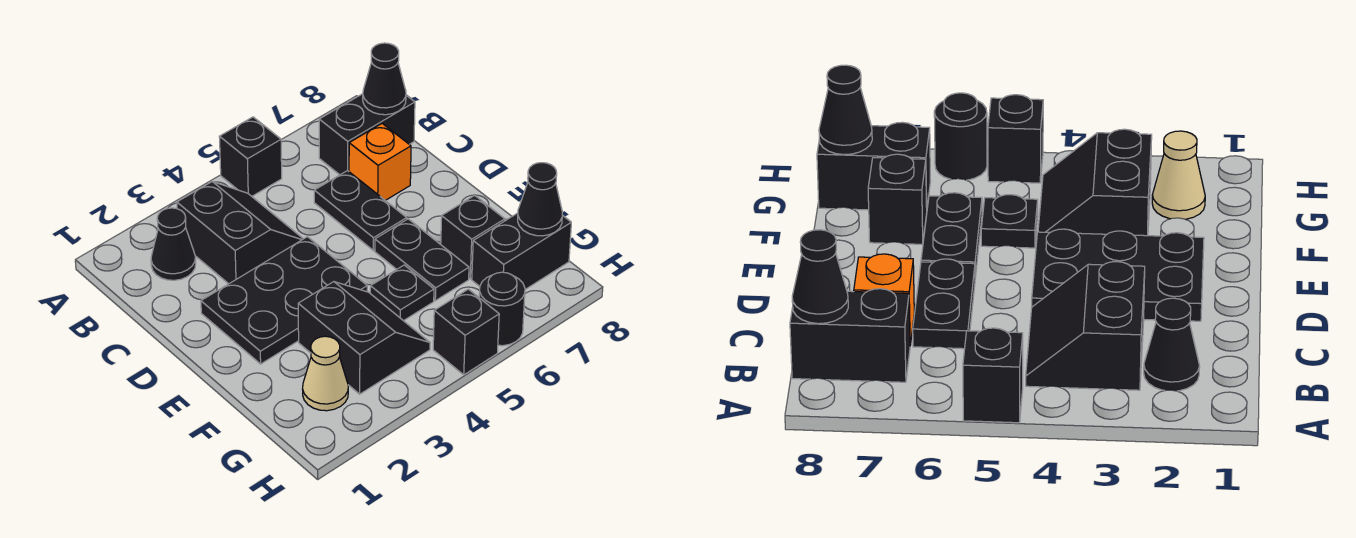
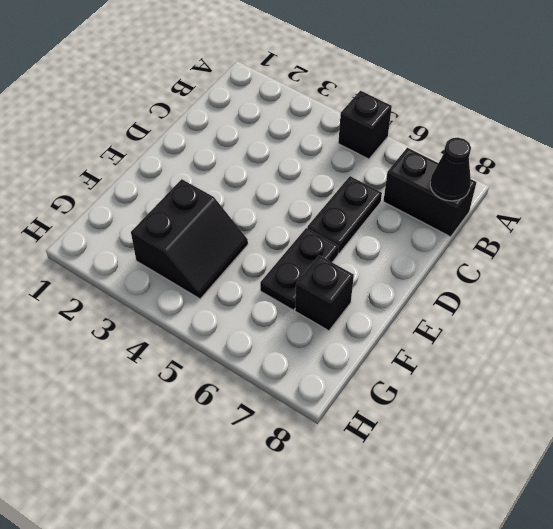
none -> black 1x1 cone [151,208,196,280]
none -> black 2x2 slope [177,182,303,284]
none -> orange 1x1 brick [349,124,411,200]

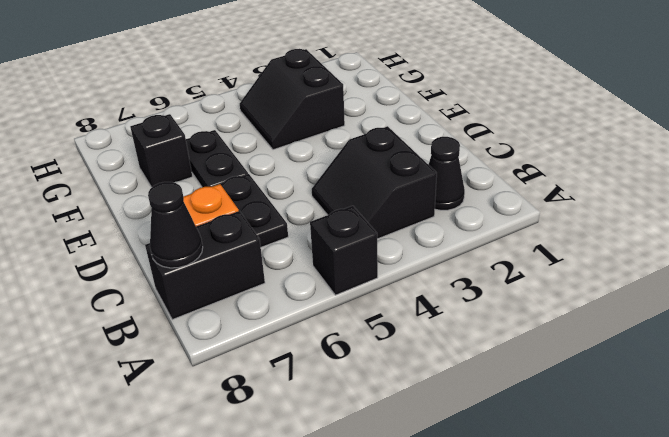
none -> black 2x3 plate [201,237,367,364]
none -> black 1x1 plate [370,265,434,321]
none -> tan 1x1 cone [303,336,348,411]

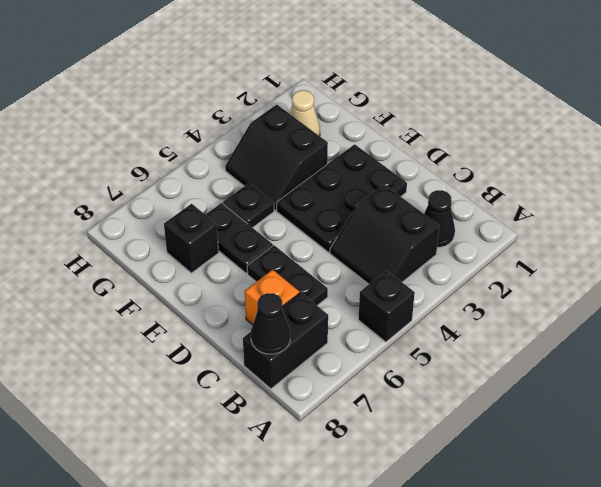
none -> black 1x2 brick [472,213,571,289]
none -> black 1x1 brick [433,289,499,375]
none -> black 1x1 round brick [479,272,525,346]

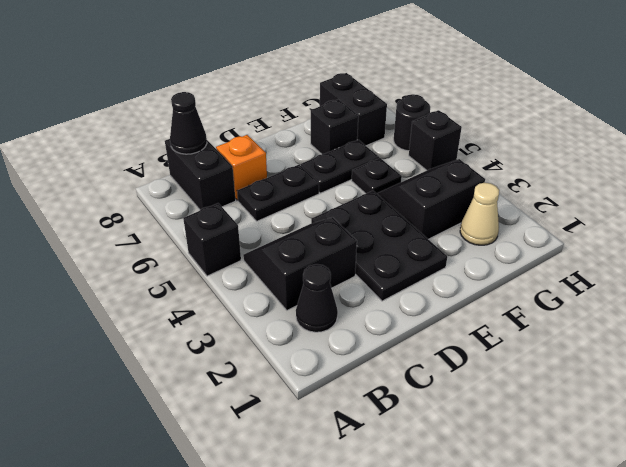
none -> black 1x1 cone [518,163,562,236]

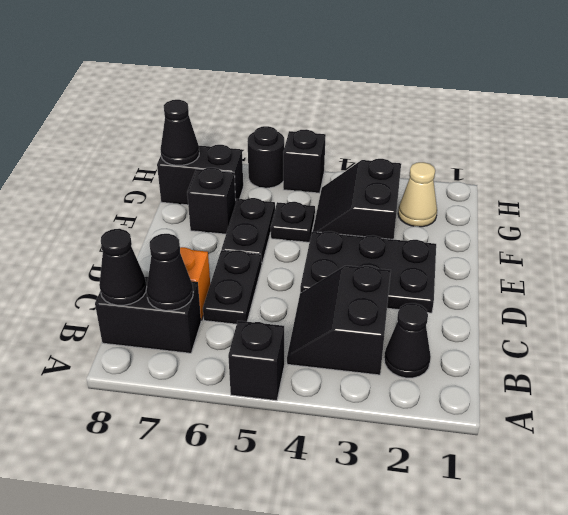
black 1x1 cone [146,234,193,311] -> none

